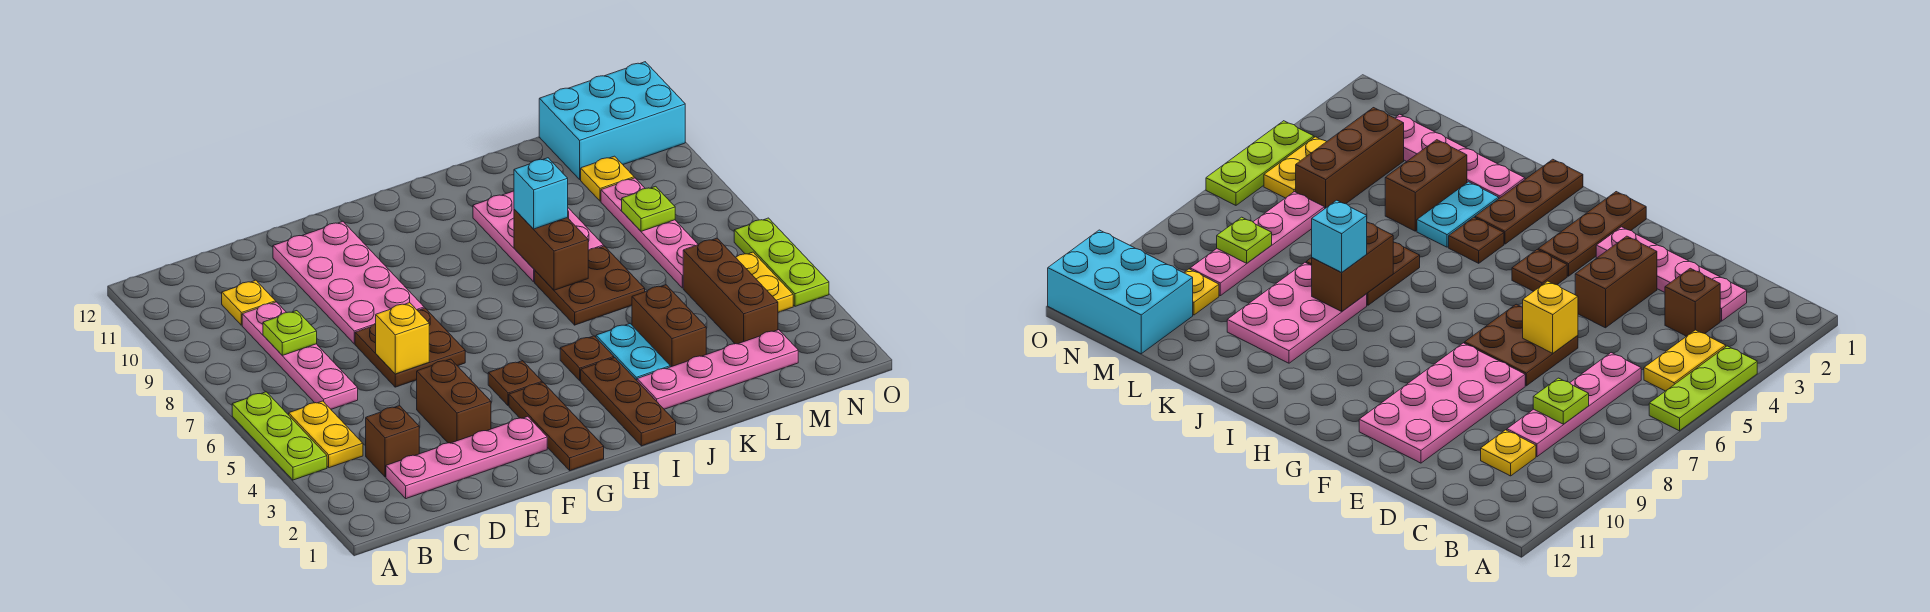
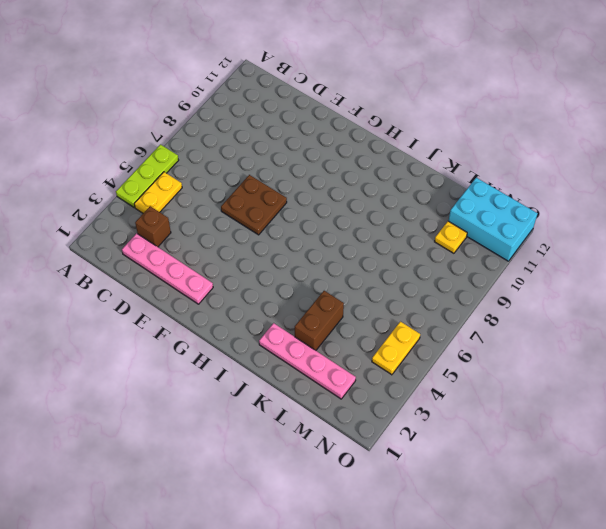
none -> pink 1x4 plate [242,302,358,409]
none -> yellow 1x1 plate [222,280,276,325]
none -> brown 1x2 brick [417,359,491,443]

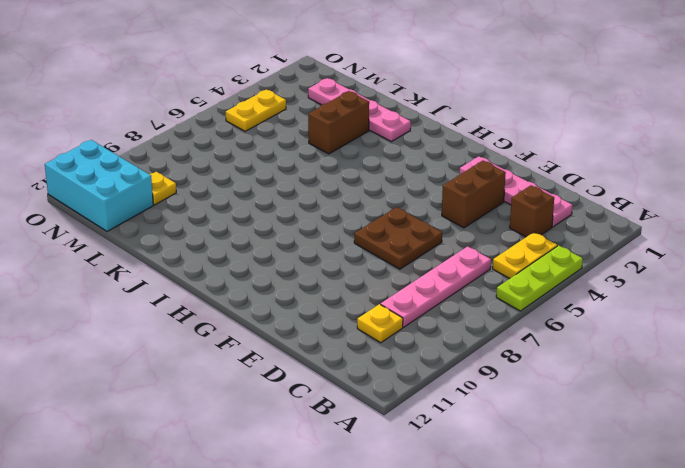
none -> pink 2x4 plate [273,221,424,344]
none -> brown 1x3 plate [509,382,604,471]
none -> brown 1x1 plate [488,361,542,406]

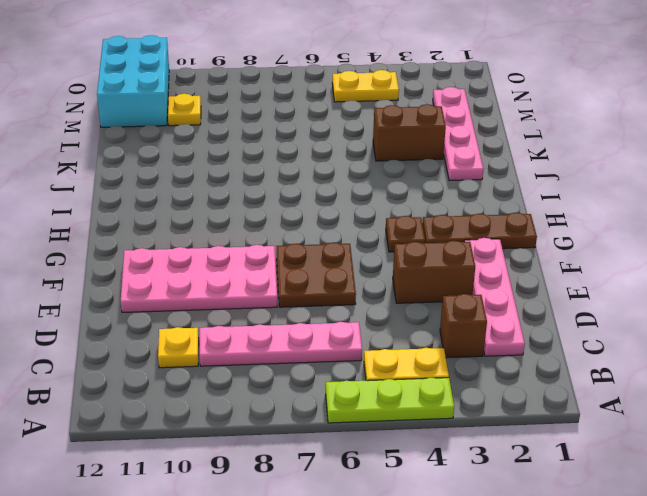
none -> brown 1x3 plate [581,358,676,446]
none -> brown 1x1 plate [560,336,614,381]
none -> cyan 1x2 plate [596,324,670,380]

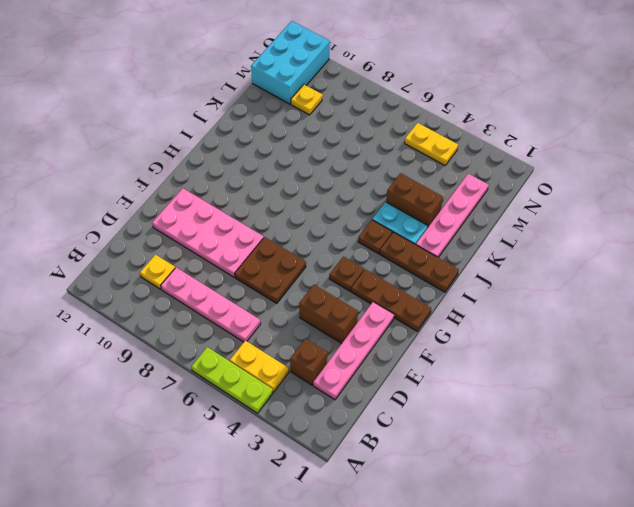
none -> brown 2x2 plate [535,246,645,325]
none -> pink 2x3 plate [473,191,604,282]
none -> brown 1x3 brick [683,238,778,344]

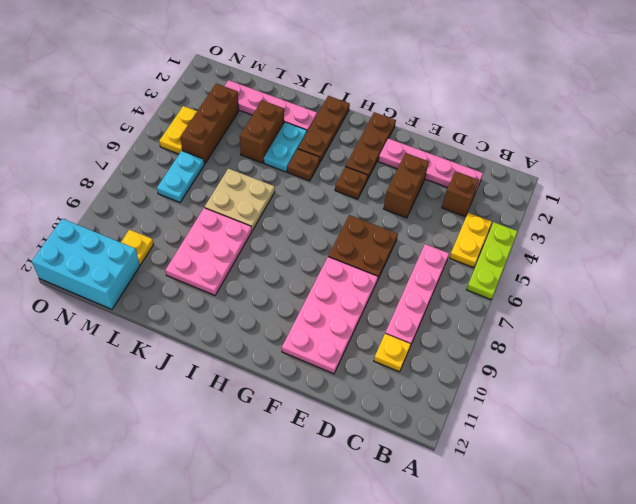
tan 2x2 plate [205,169,275,231] -> brown 2x2 plate [535,246,645,325]
cyan 1x2 plate [157,151,204,202] -> pink 1x4 plate [601,178,698,288]
none -> lime 1x3 plate [734,218,829,306]
none -> lime 1x1 plate [263,311,317,355]
none -> yellow 1x1 brick [376,303,429,374]

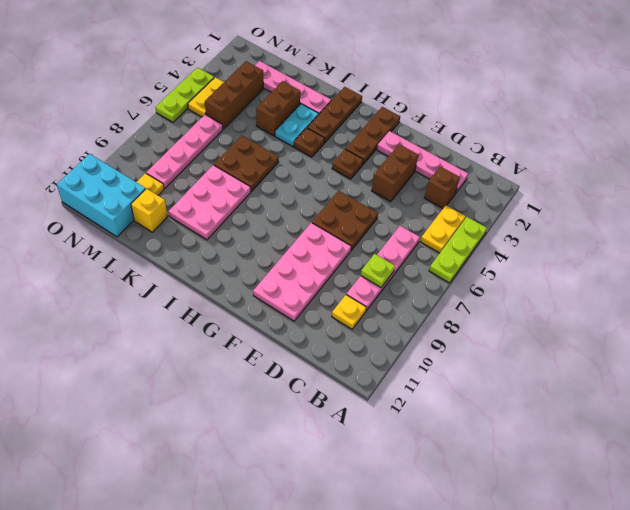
yellow 1x1 brick [131,188,168,232] -> yellow 1x1 brick moved to [376,303,429,374]
none -> brown 1x2 brick [514,209,588,290]
none -> lime 1x1 plate [622,186,675,231]
none -> cyan 1x1 brick [514,158,568,229]

